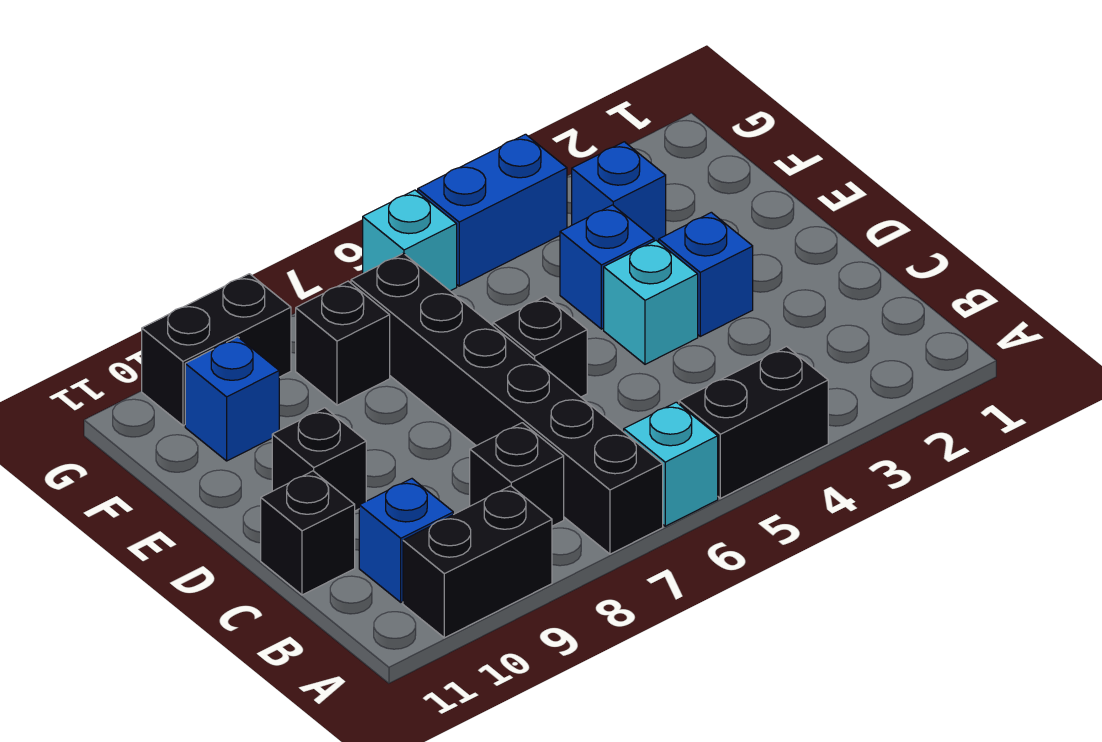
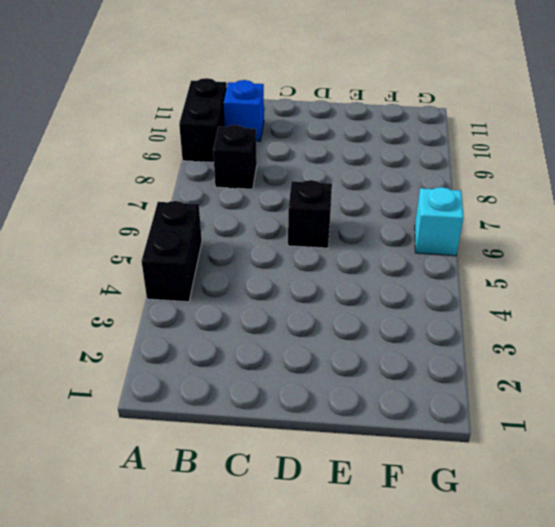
none -> cyan 1x1 brick [624,402,718,526]
none -> black 1x6 brick [351,253,663,554]
none -> black 1x1 brick [261,471,355,595]

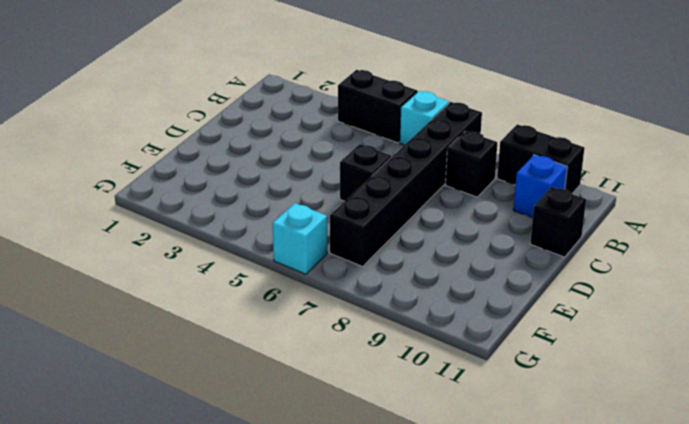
none -> blue 1x1 brick [659,212,753,336]
none -> cyan 1x1 brick [604,241,698,364]
none -> black 1x1 brick [272,408,366,511]

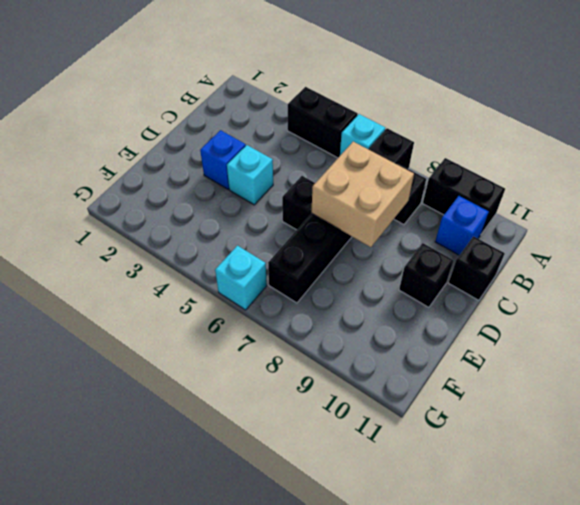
tan 2x2 brick [311,142,414,247] -> none
none -> blue 1x1 brick [560,205,654,329]
none -> blue 1x1 brick [572,142,666,242]
none -> black 1x1 brick [296,281,390,405]

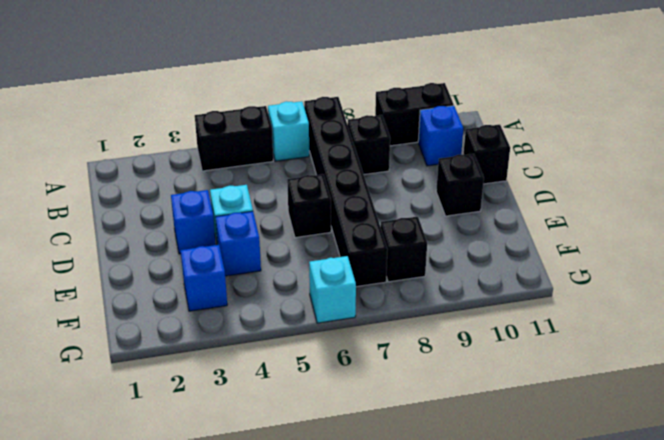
none -> blue 1x1 brick [185,337,279,461]
none -> blue 1x2 brick [418,134,567,286]
none -> black 1x2 brick [142,274,291,426]

